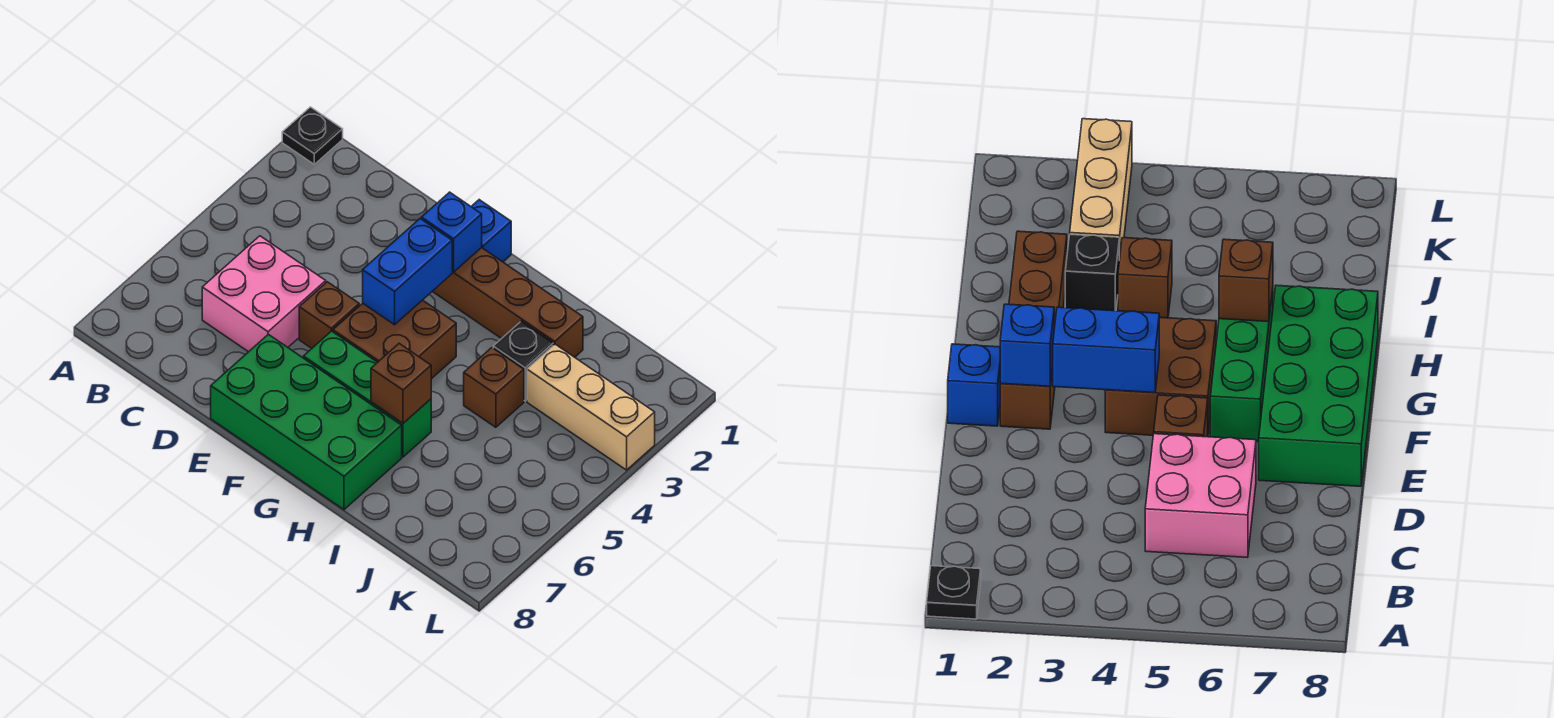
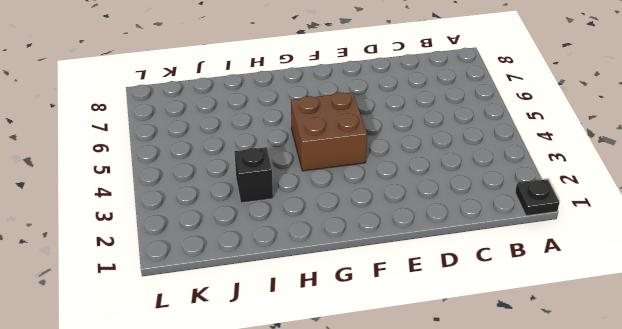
none -> pink 2x2 brick [202,236,326,352]
none -> brown 1x1 brick [299,282,359,348]
none -> green 2x4 brick [211,334,402,509]

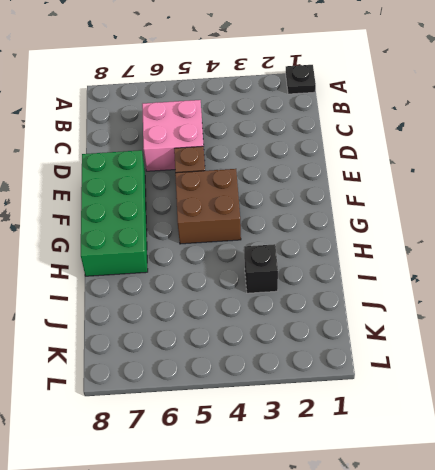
none -> blue 1x1 brick [471,200,511,262]
none -> brown 1x4 brick [432,247,583,357]
none -> green 1x3 brick [303,331,431,457]

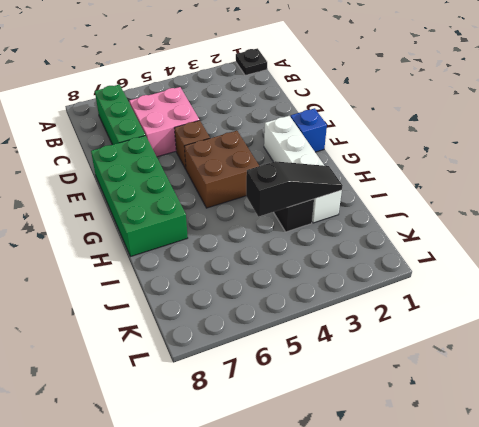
green 1x3 brick [95,85,145,145] -> green 1x3 brick moved to [303,331,431,457]
white 1x4 brick [264,116,342,223] -> brown 1x4 brick [432,247,583,357]
black 1x3 slope [246,161,343,217] -> none
none -> brown 1x1 brick [464,348,524,427]
none -> tan 1x3 brick [527,344,655,470]
none -> blue 1x1 brick [422,192,482,272]

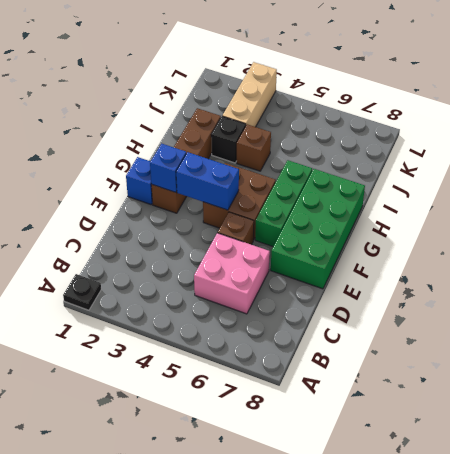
none -> brown 1x1 brick [371,344,431,423]

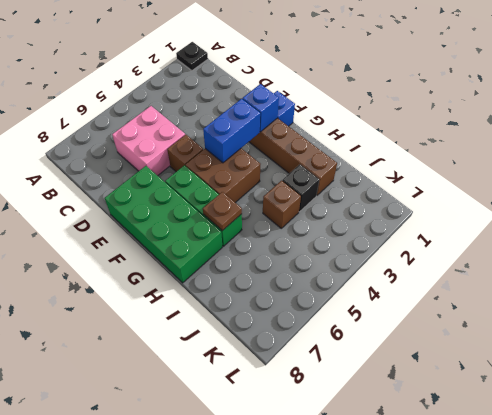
brown 1x1 plate [203,192,242,231] -> brown 1x1 brick [371,344,431,423]
none -> tan 1x3 brick [527,344,655,470]

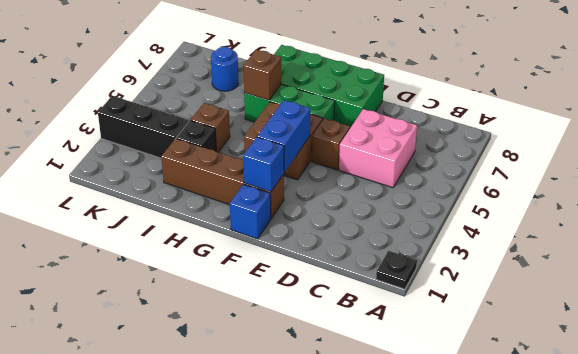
black 1x3 brick [98,96,189,158] -> tan 1x3 brick [527,344,655,470]
blue 1x1 round brick [211,47,238,91] -> none

